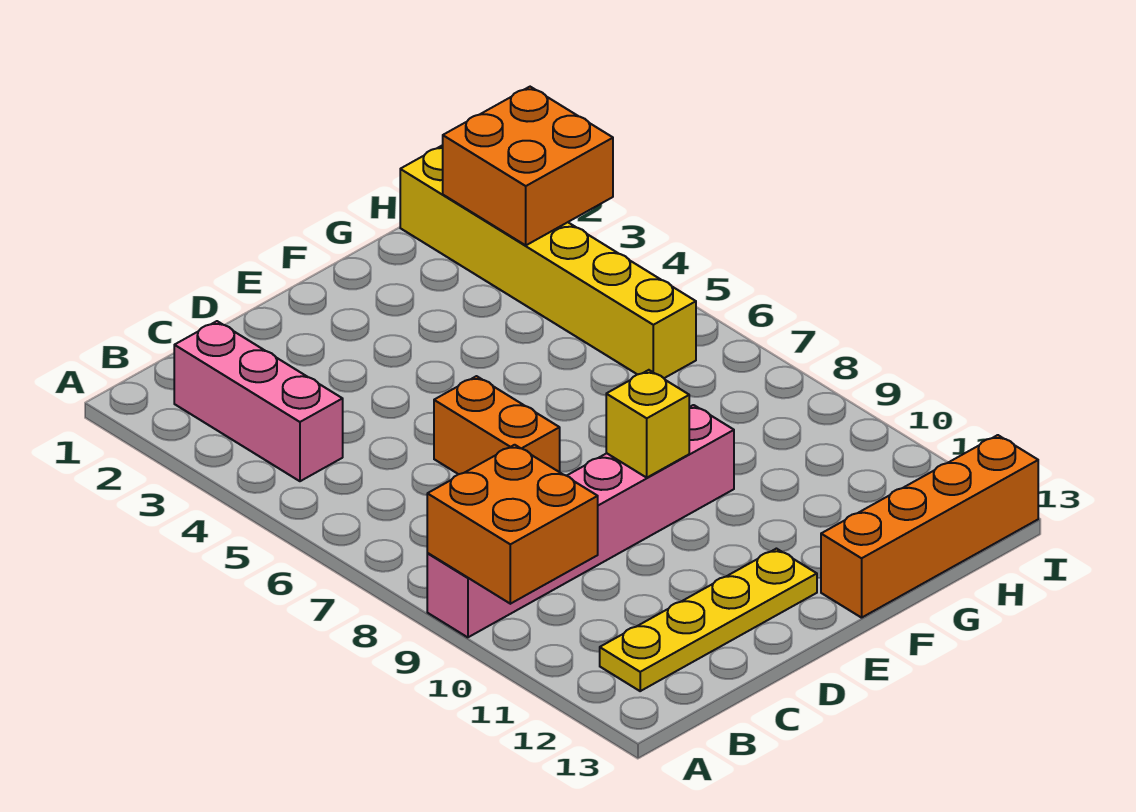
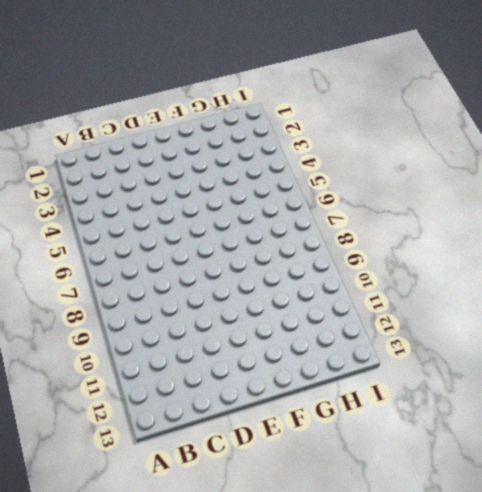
none -> pink 1x6 brick [427,405,734,637]
none -> pink 1x3 brick [174,321,343,481]

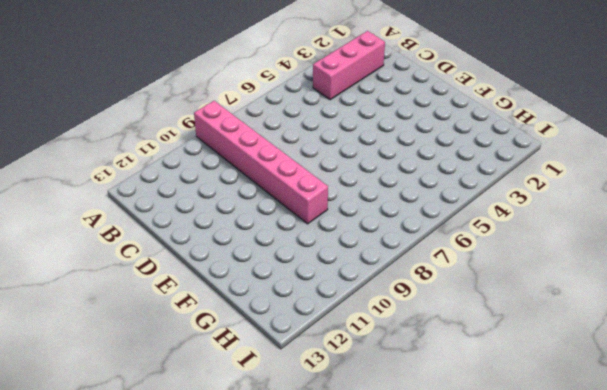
none -> yellow 1x4 plate [600,549,817,691]
none -> orange 1x2 brick [434,376,560,474]

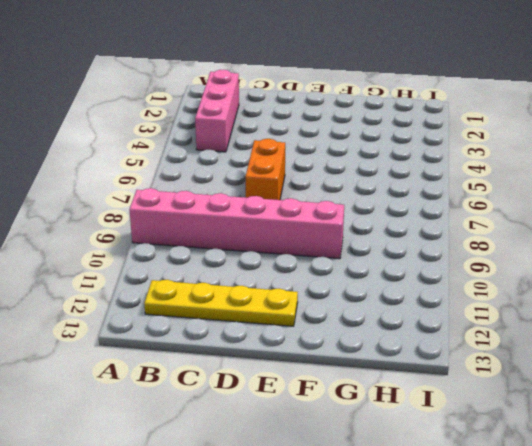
none -> orange 1x4 brick [821,435,1038,618]
none -> yellow 1x6 brick [400,145,696,378]

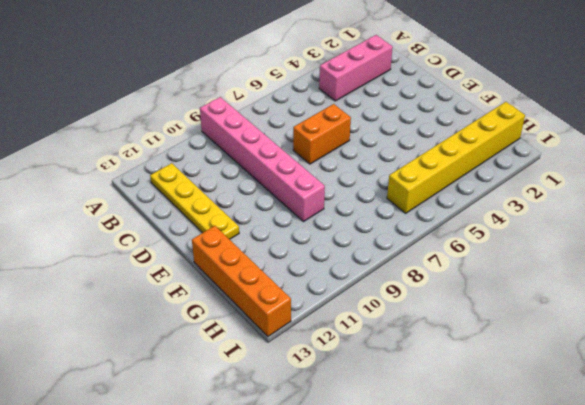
none -> orange 2x2 brick [427,445,598,604]
none -> yellow 1x1 brick [606,370,689,478]

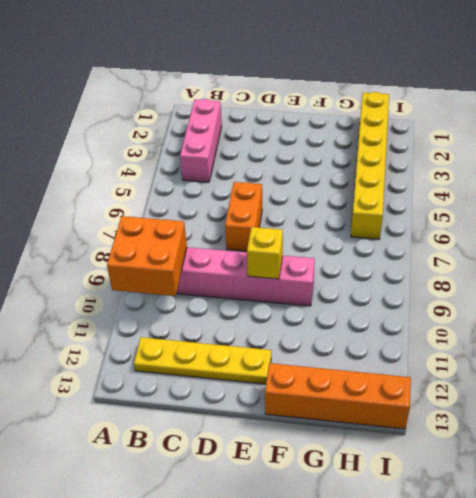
none -> orange 2x2 brick [443,87,613,245]

